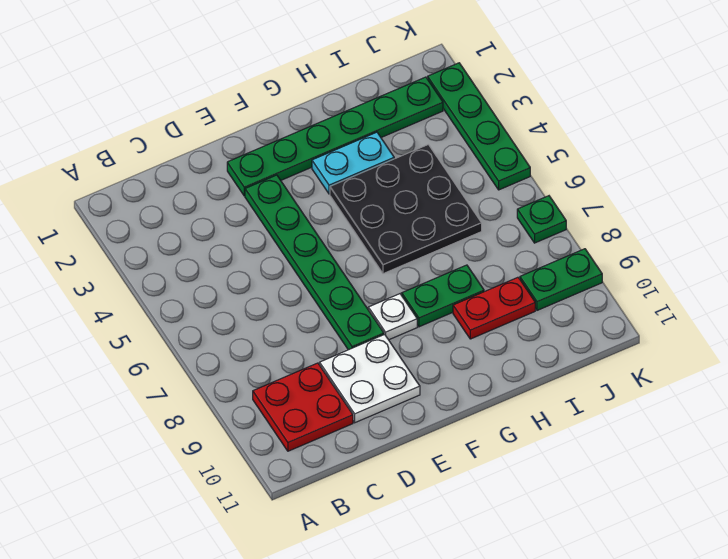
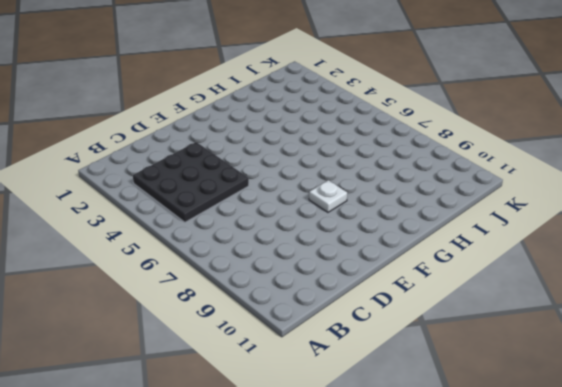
black 3x3 plate [133,142,249,222] -> black 3x3 plate moved to [330,145,482,274]
none -> red 2x2 plate [253,363,353,451]
none -> white 2x2 plate [320,334,420,423]
none -> green 1x6 plate [227,77,443,196]

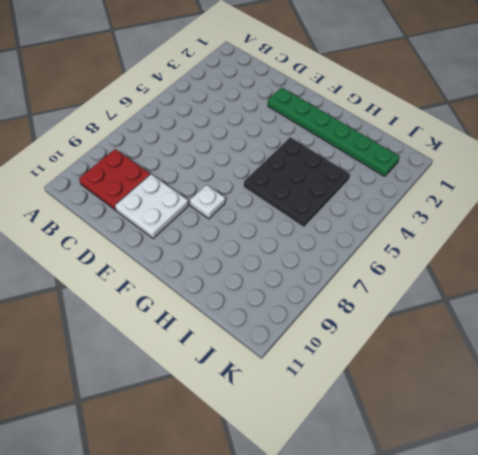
none -> green 1x6 plate [245,175,384,350]
none -> cyan 1x2 plate [312,132,394,194]
none -> green 1x2 plate [402,265,484,327]

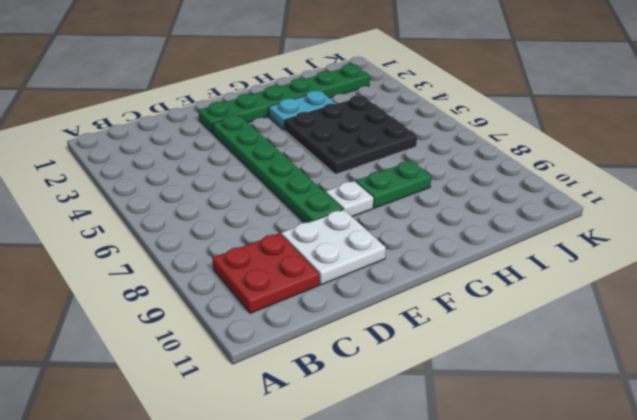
none -> red 1x2 plate [453,277,535,339]
none -> green 1x2 plate [520,249,602,310]
none -> green 1x4 plate [428,63,530,190]

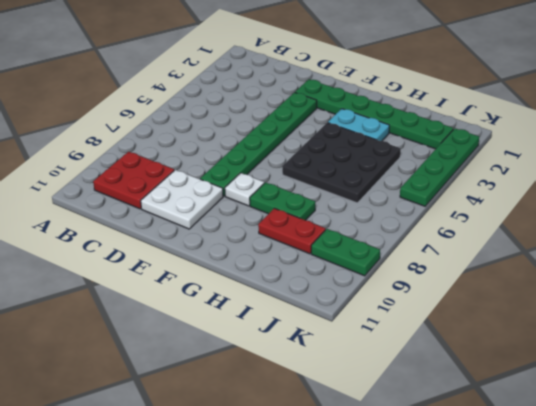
none -> green 1x1 plate [517,196,566,243]

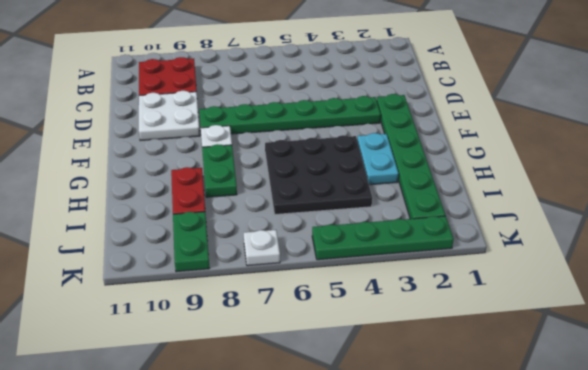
white 1x1 plate [244,230,280,266] -> green 1x1 plate [517,196,566,243]

